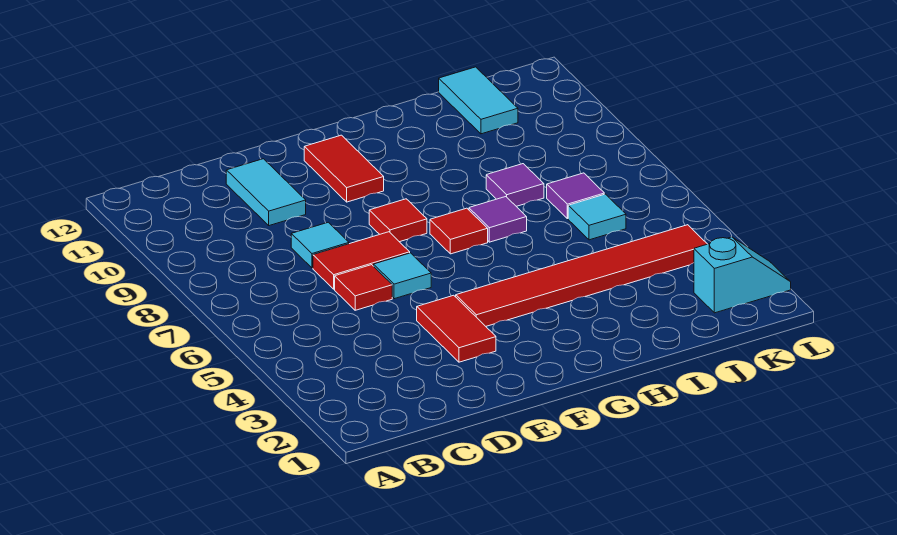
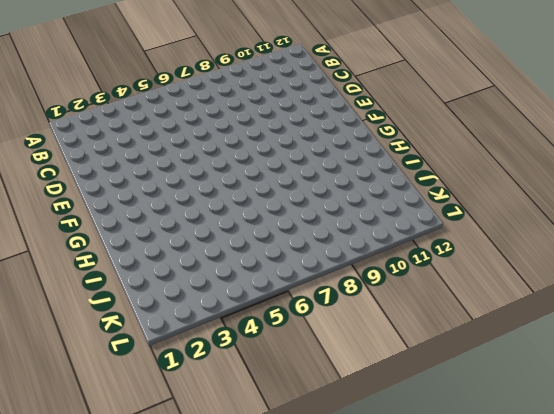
none -> red 1x1 tile [335,265,392,310]
none -> red 1x2 tile [313,232,410,289]
none -> cyan 1x1 tile [291,222,349,268]

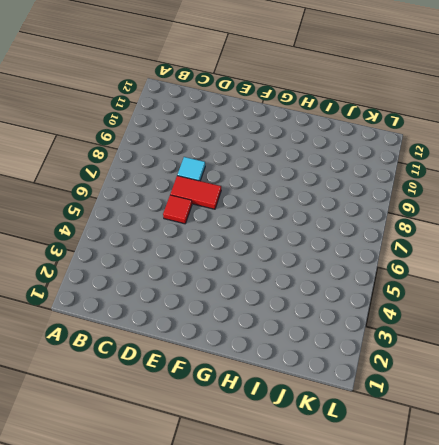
none -> cyan 1x2 tile [226,159,306,226]
none -> red 1x2 tile [417,295,496,362]
none -> cyan 1x1 tile [374,253,431,299]

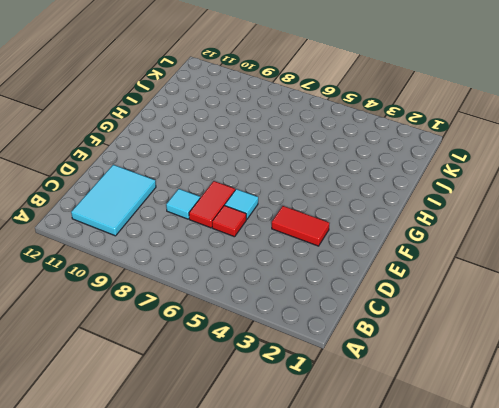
cyan 2x3 tile [71,165,156,236] -> cyan 1x2 tile [226,159,306,226]
none -> red 1x6 tile [456,225,707,326]
none -> red 1x1 tile [369,199,427,242]
none -> red 1x2 tile [304,135,384,202]

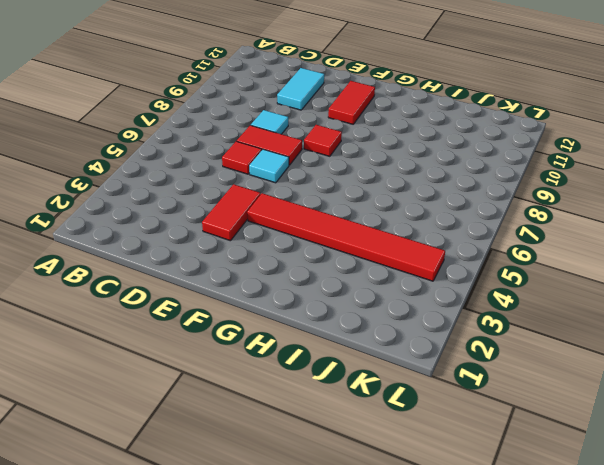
none -> red 1x1 tile [430,208,488,254]
none -> purple 1x1 tile [469,197,527,242]
none -> purple 1x1 tile [486,164,544,206]

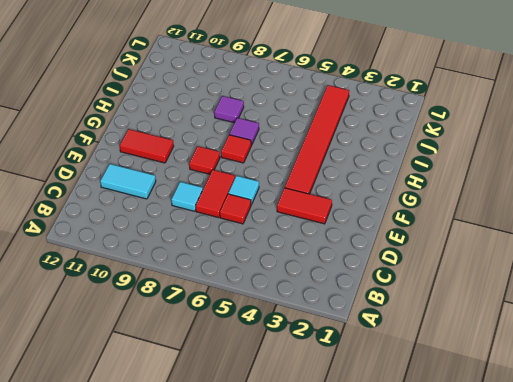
none -> cyan 1x1 tile [568,194,626,240]
none -> purple 1x1 tile [547,173,604,219]
none -> cyan 1x2 tile [439,67,518,134]

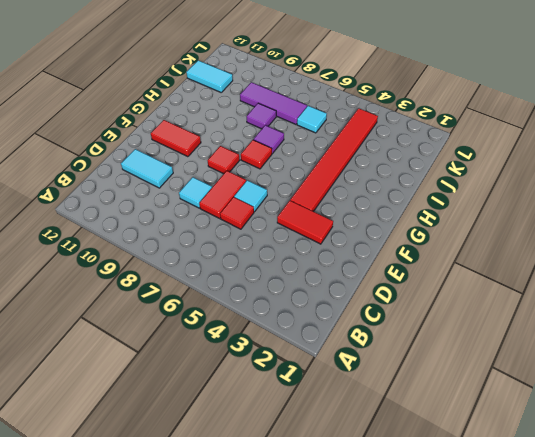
purple 1x3 tile [240,82,307,124] -> purple 1x1 tile [547,173,604,219]
none -> cyan 1x2 slope [694,237,791,313]

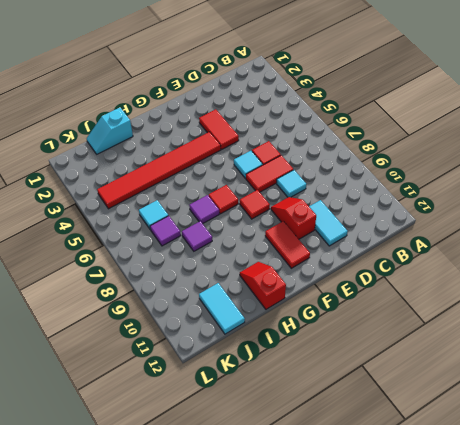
red 1x2 slope [271,197,316,239] -> none
red 1x2 slope [240,262,286,309] -> none
cyan 1x2 slope [87,108,133,154] -> cyan 1x2 slope moved to [694,237,791,313]

